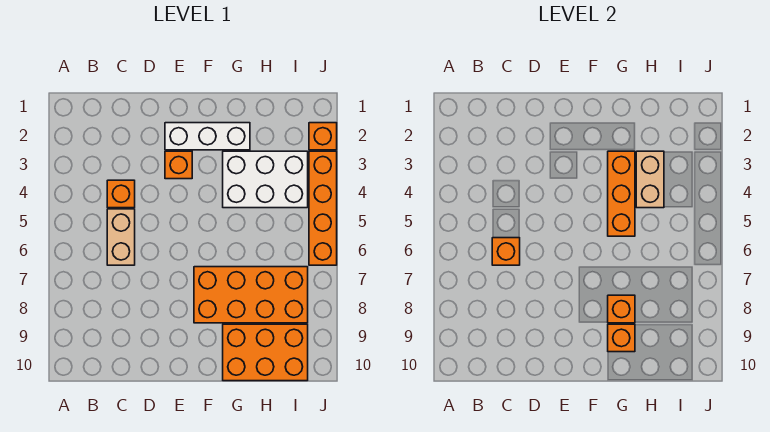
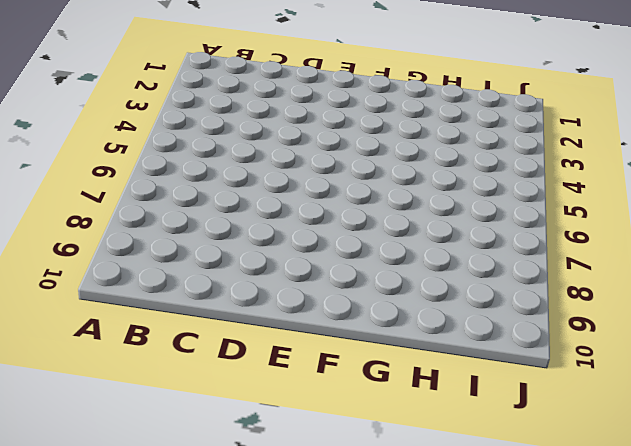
none -> orange 1x1 brick [107,180,135,208]
none -> tan 1x2 brick [107,209,135,265]
none -> white 1x3 brick [165,123,250,150]

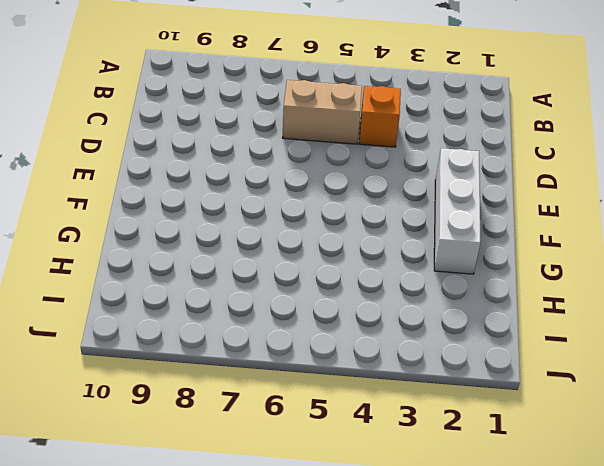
none -> orange 1x1 brick [165,151,192,179]
none -> orange 2x4 brick [194,267,308,323]
none -> white 2x3 brick [223,151,308,208]

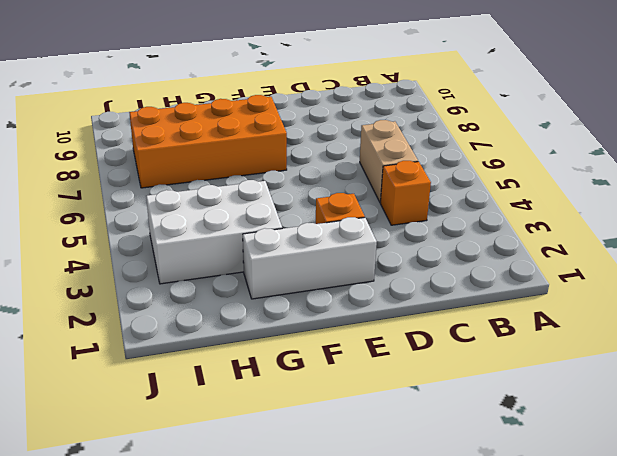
none -> orange 2x3 brick [223,324,308,381]
none -> orange 1x1 brick [309,123,337,150]
none -> orange 1x4 brick [309,151,337,265]

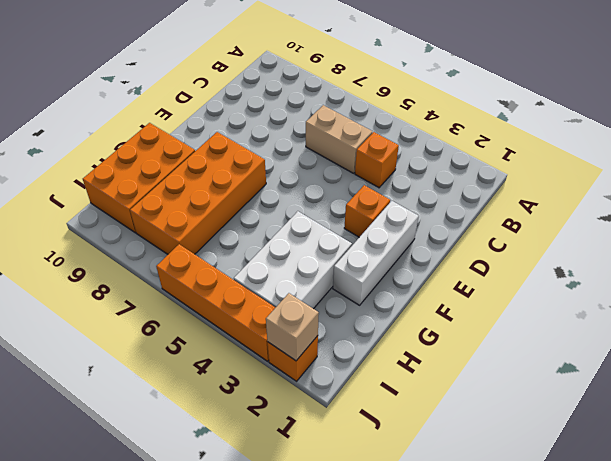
tan 1x1 brick [266,293,319,361] -> none
none -> orange 1x1 brick [492,238,520,265]
none -> orange 1x3 brick [608,151,635,236]
none -> orange 1x1 brick [608,295,635,323]

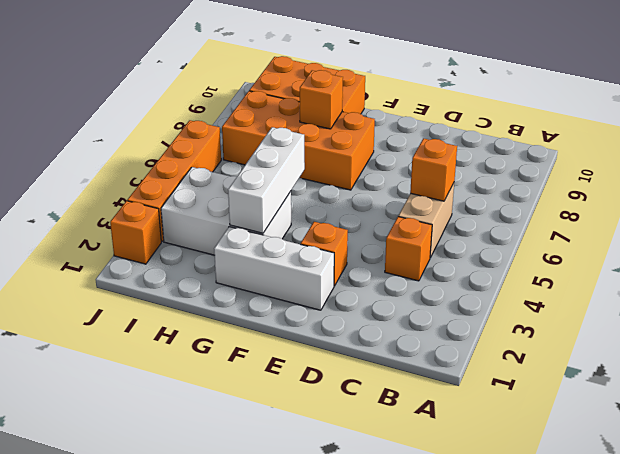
white 1x3 brick [228,127,305,233] -> orange 1x3 brick [608,151,635,236]
none -> orange 1x1 brick [608,324,635,352]
none -> tan 1x2 brick [636,151,664,208]

